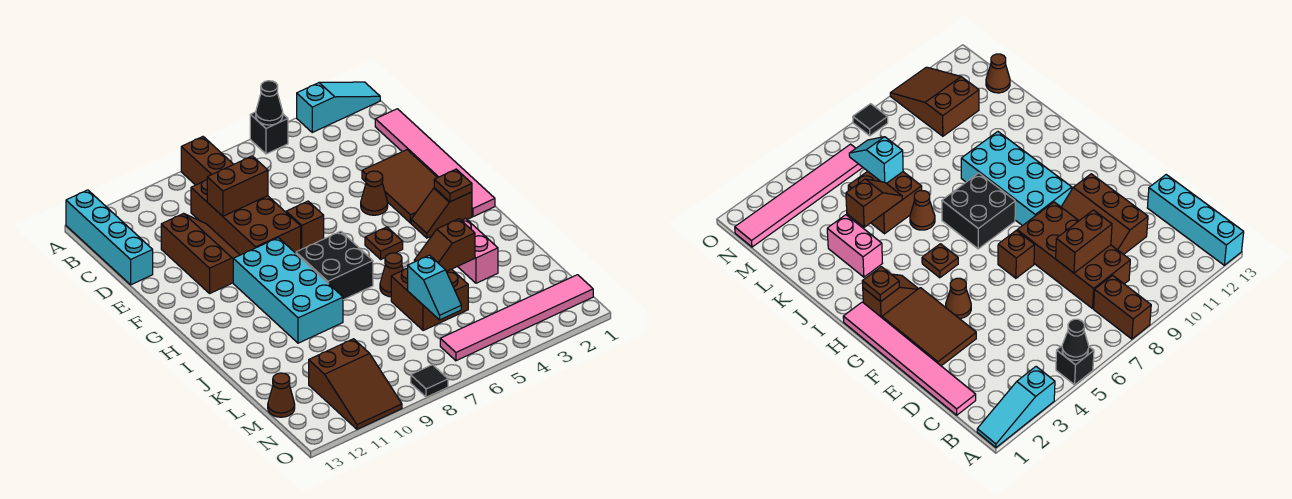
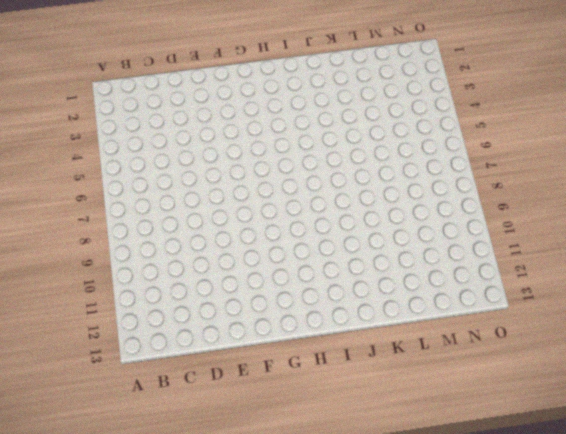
none -> cyan 1x3 slope [297,82,380,132]
none -> black 1x1 brick [250,112,288,154]
none -> brown 1x2 brick [181,137,233,185]

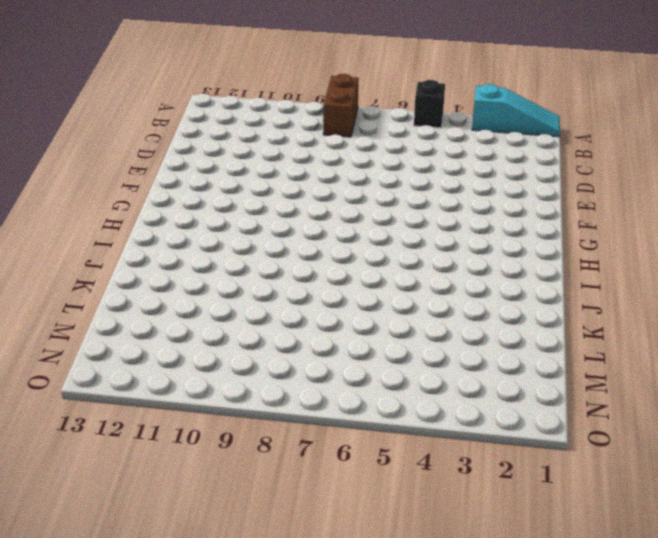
none -> cyan 1x4 brick [66,190,153,285]
none -> pink 1x6 tile [375,109,495,217]
none -> brown 2x4 brick [191,180,301,255]

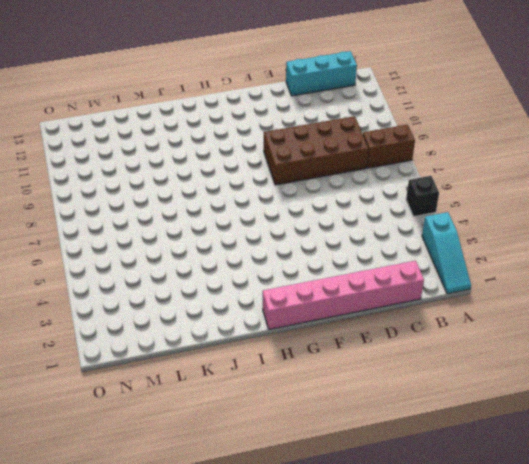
cyan 1x3 brick [286,51,357,96] -> cyan 1x4 brick [66,190,153,285]
pink 1x6 brick [263,261,424,329] -> pink 1x6 tile [375,109,495,217]
none -> brown 2x3 slope [161,213,240,293]
none -> brown 2x3 tile [362,150,438,223]
none -> brown 1x1 cone [361,171,388,215]

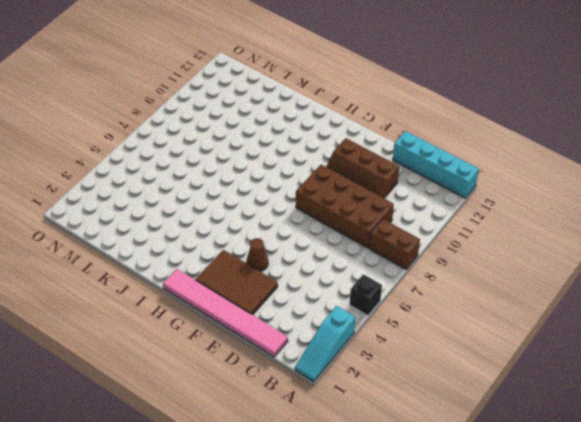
none -> brown 1x1 brick [286,201,324,249]
none -> cyan 2x4 brick [233,238,343,343]
none -> brown 1x2 slope [411,188,472,238]

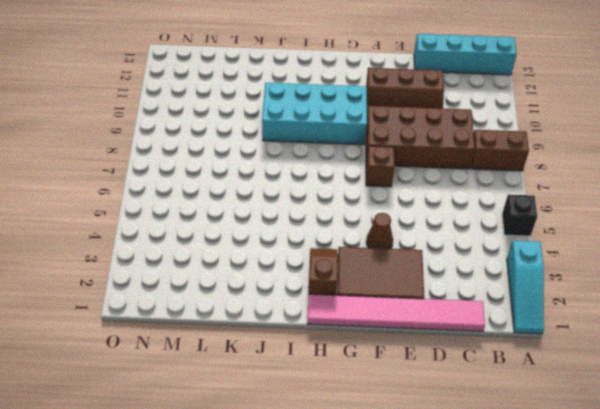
none -> brown 1x1 plate [365,227,403,259]
none -> black 2x2 brick [296,231,373,300]
none -> pink 1x2 brick [458,219,498,283]

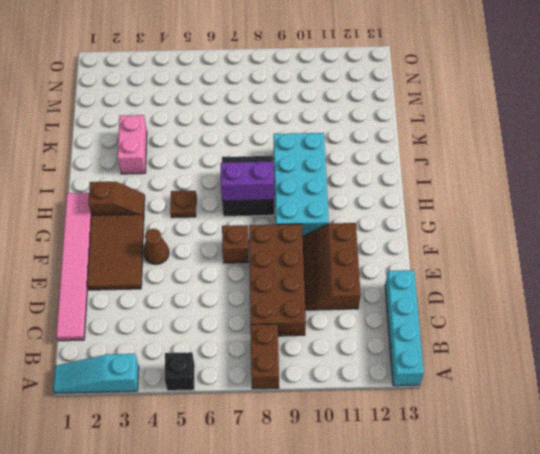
purple 1x2 brick [221,162,274,201] -> none
none -> brown 1x1 cone [380,253,403,297]
none -> brown 2x2 brick [391,268,468,331]
none -> brown 2x3 slope [309,339,402,429]

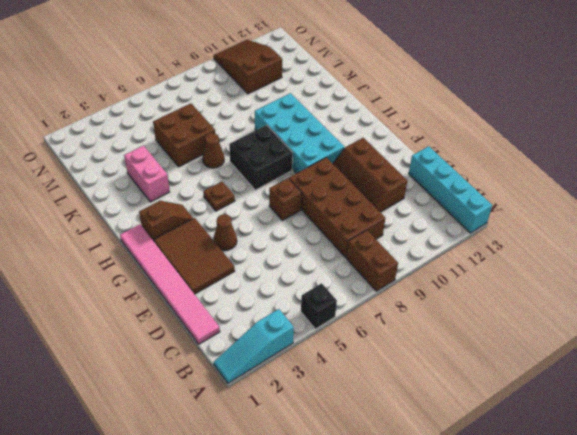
none -> brown 1x1 cone [268,373,295,417]
none -> pink 1x6 tile [440,275,593,361]
none -> black 1x1 tile [411,365,448,397]

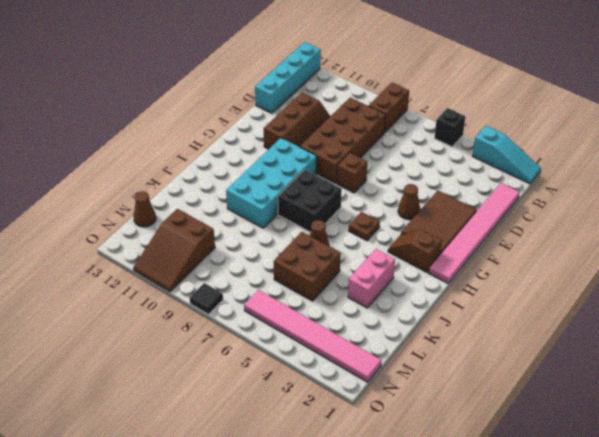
none -> black 1x1 cone [256,81,283,125]
none -> brown 1x2 brick [207,156,268,216]
none -> brown 1x1 plate [434,169,472,202]

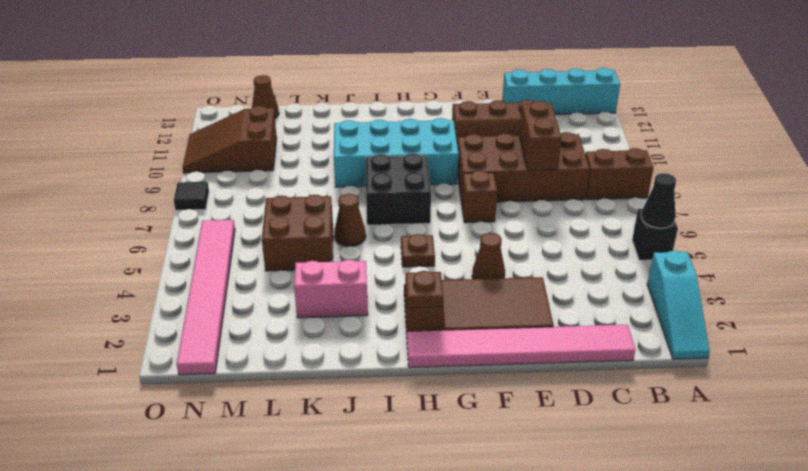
none -> brown 1x2 slope [414,219,475,272]
none -> cyan 1x2 slope [408,255,461,320]

